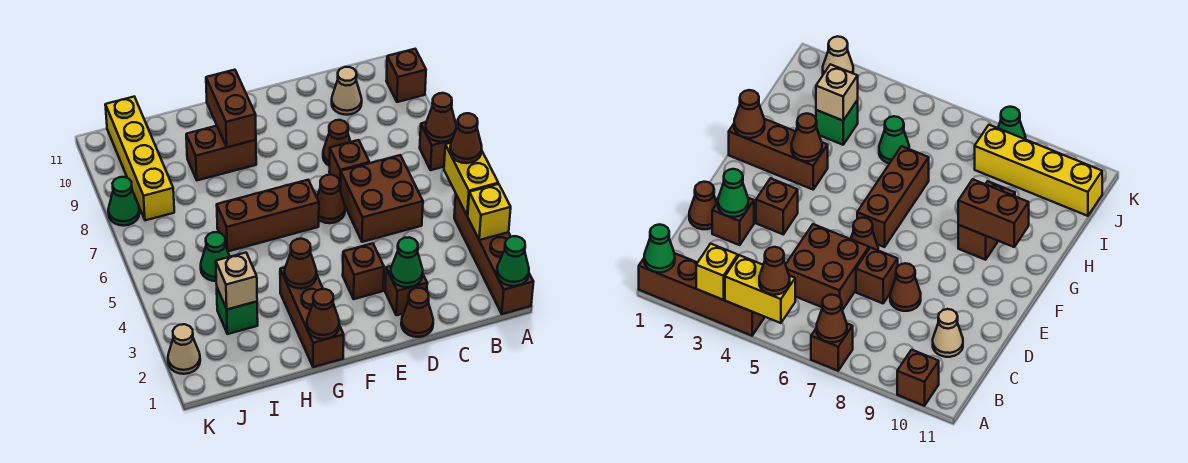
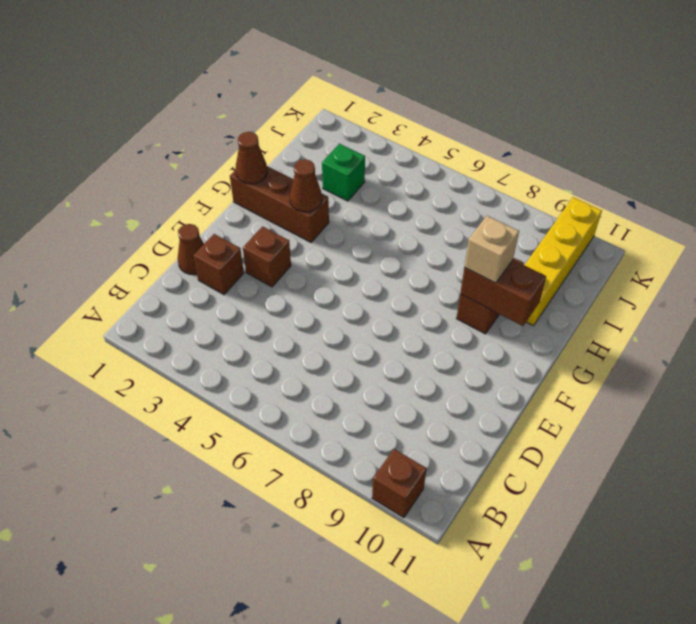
tan 1x1 brick [464,216,519,283] -> tan 1x1 brick moved to [216,253,257,309]
yellow 1x4 brick [525,197,602,326] -> yellow 1x4 brick turned to [105,97,174,220]
none -> brown 1x4 brick [454,195,533,314]
none -> brown 1x1 brick [420,122,453,170]
none -> brown 2x2 brick [340,155,423,242]

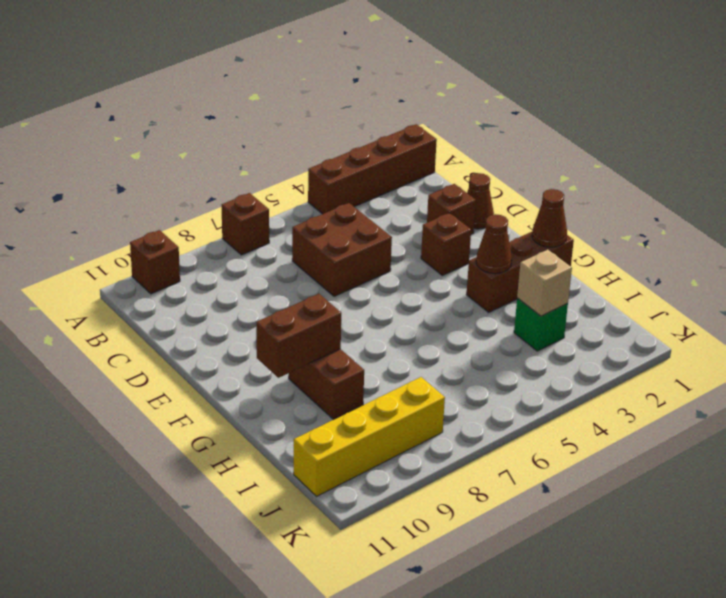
none -> tan 1x1 cone [332,67,362,115]
none -> brown 1x1 brick [329,140,369,187]
none -> brown 1x1 cone [323,120,350,166]

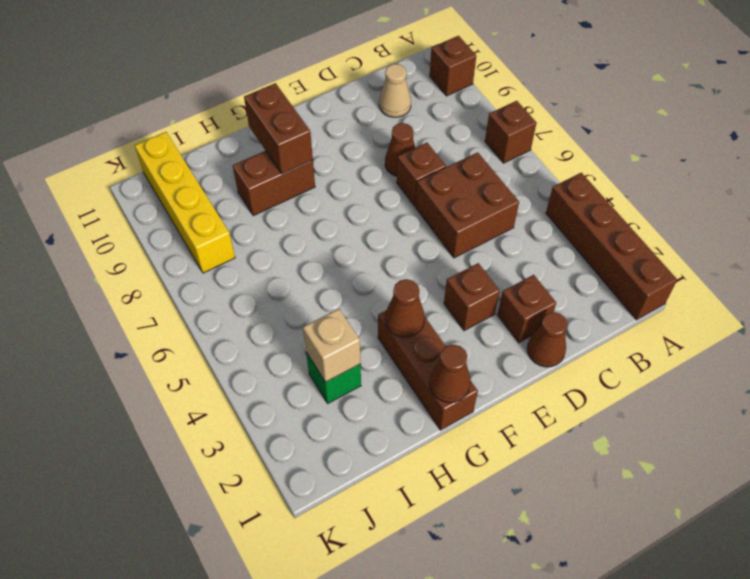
none -> brown 1x1 cone [317,175,345,223]
none -> brown 1x3 brick [217,180,319,251]
none -> green 1x1 cone [201,232,230,281]

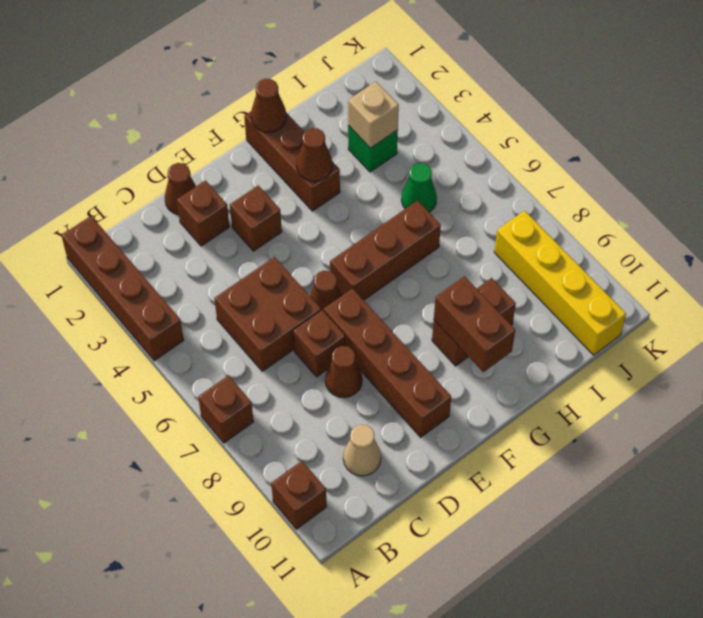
brown 1x4 brick [324,288,451,437] -> none
none -> tan 1x1 cone [168,324,200,374]
none -> green 1x1 cone [108,177,140,226]
none -> green 1x1 cone [497,236,529,286]

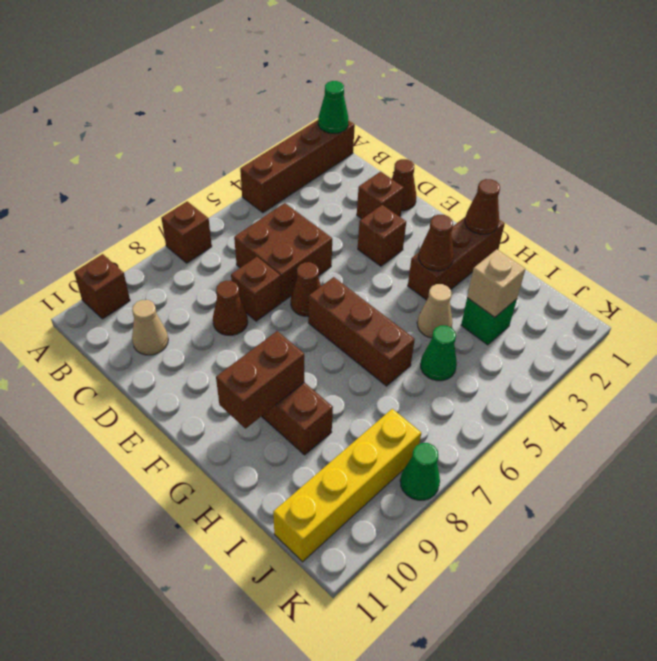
tan 1x1 cone [417,284,452,338] -> tan 1x1 cone moved to [168,324,200,374]
none -> yellow 1x1 brick [468,184,511,240]
none -> yellow 1x2 brick [444,143,498,216]
none -> brown 1x1 cone [425,93,456,142]

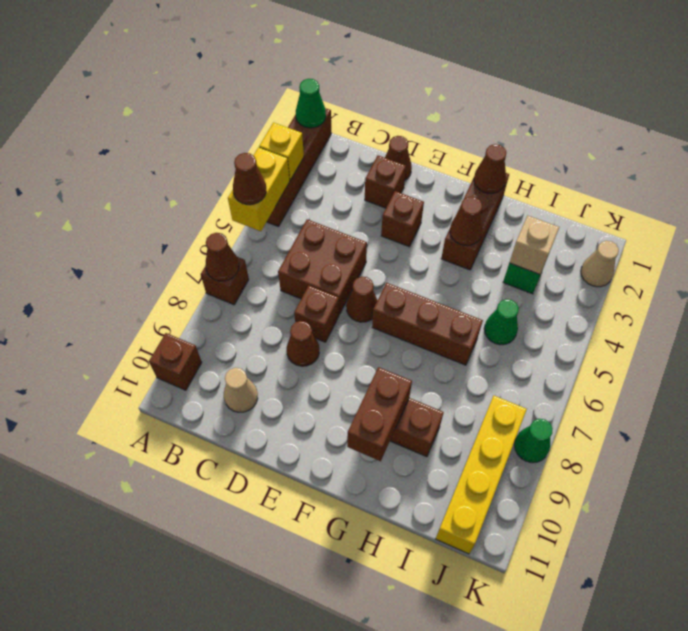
none -> green 1x1 cone [391,237,423,287]

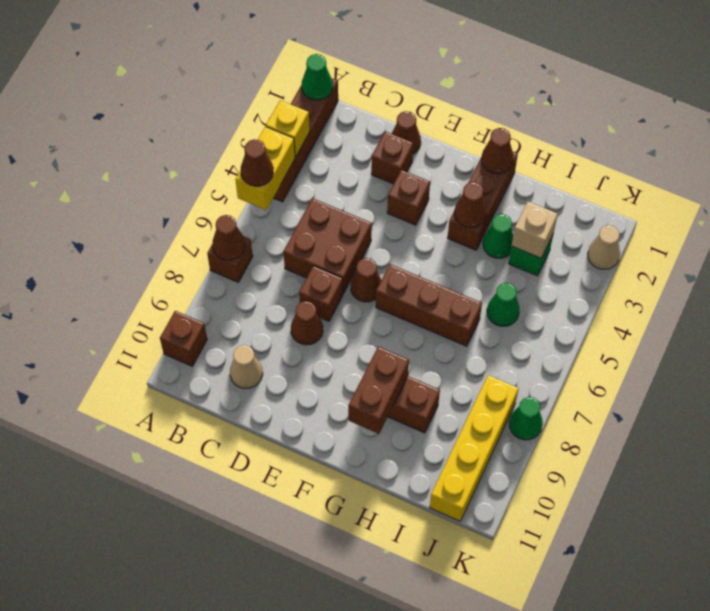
green 1x1 cone [483,214,513,258] -> green 1x1 cone moved to [391,237,423,287]

